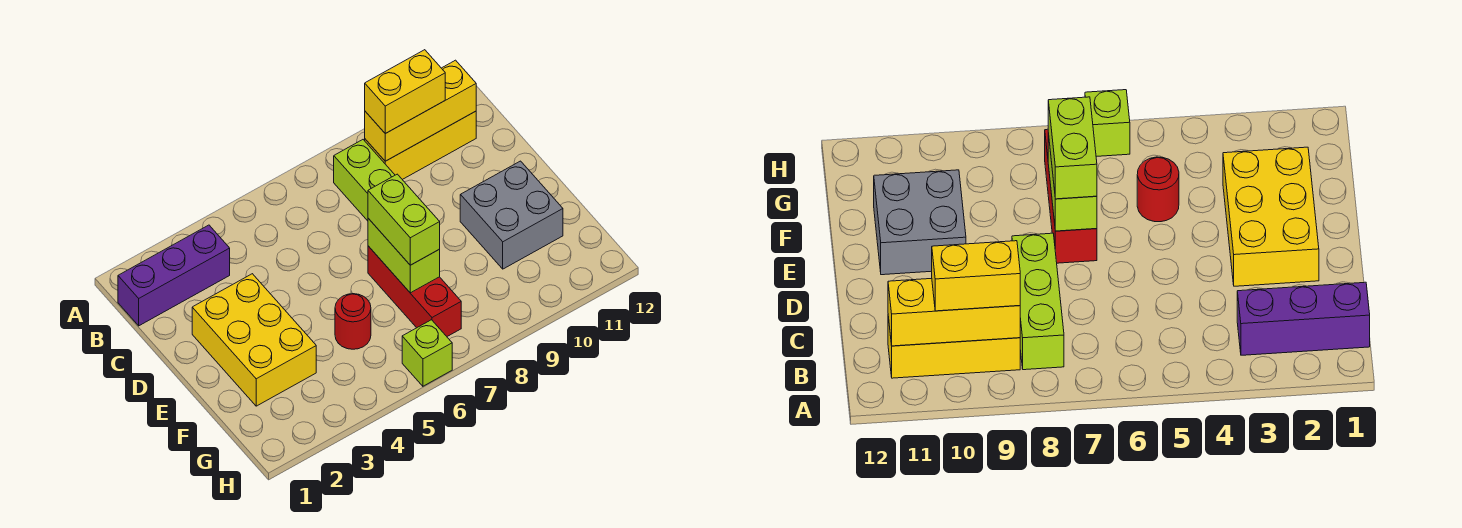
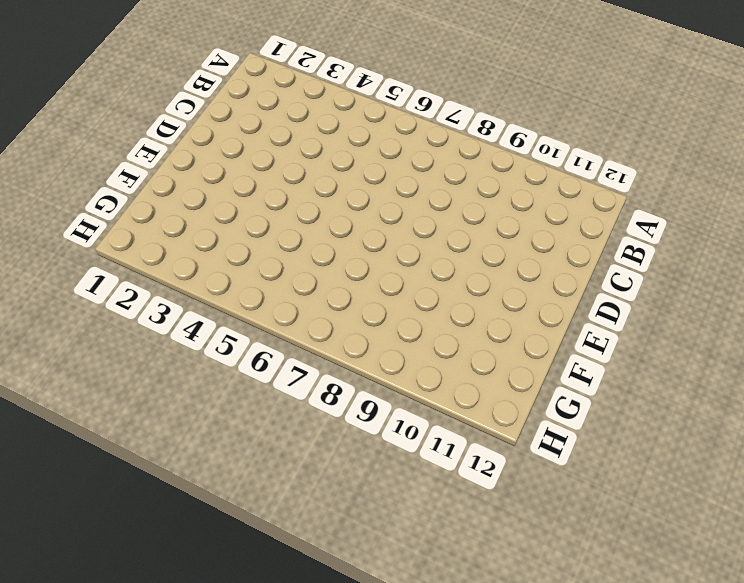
none -> purple 1x3 brick [118,225,230,326]
none -> lime 1x3 brick [334,140,395,221]
none -> yellow 1x3 brick [365,111,476,180]

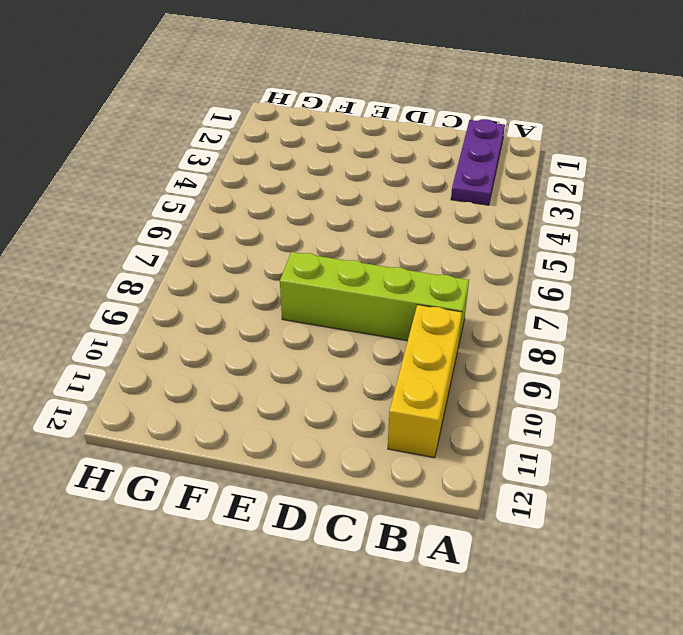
purple 1x3 plate [451,119,505,205] -> purple 1x3 brick [118,225,230,326]
lime 1x4 brick [280,252,469,347] -> lime 1x3 brick [334,140,395,221]
none -> yellow 2x3 brick [192,274,316,406]
none -> red 1x3 brick [368,246,461,336]
none -> grey 2x2 brick [460,161,563,269]

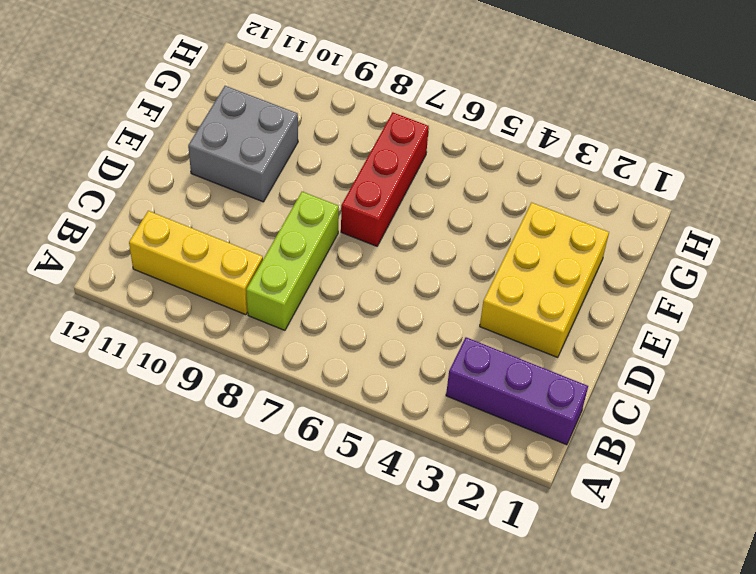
none -> red 1x1 round brick [335,294,371,349]
none -> lime 1x1 brick [402,320,452,386]
none -> yellow 1x3 brick [365,60,476,161]

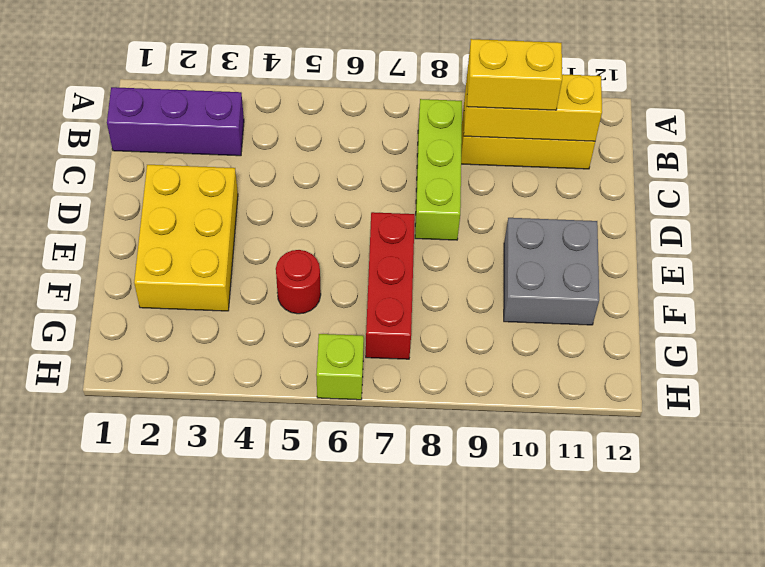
none -> lime 1x2 brick [368,218,440,293]
none -> lime 1x2 brick [368,174,440,265]

